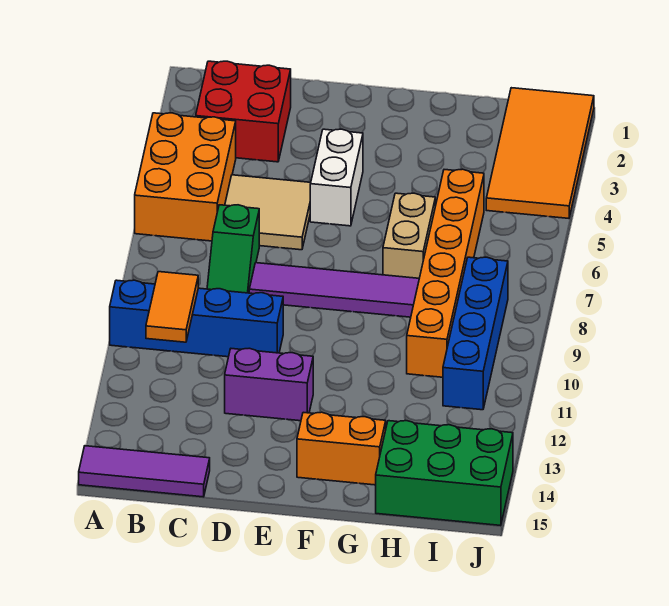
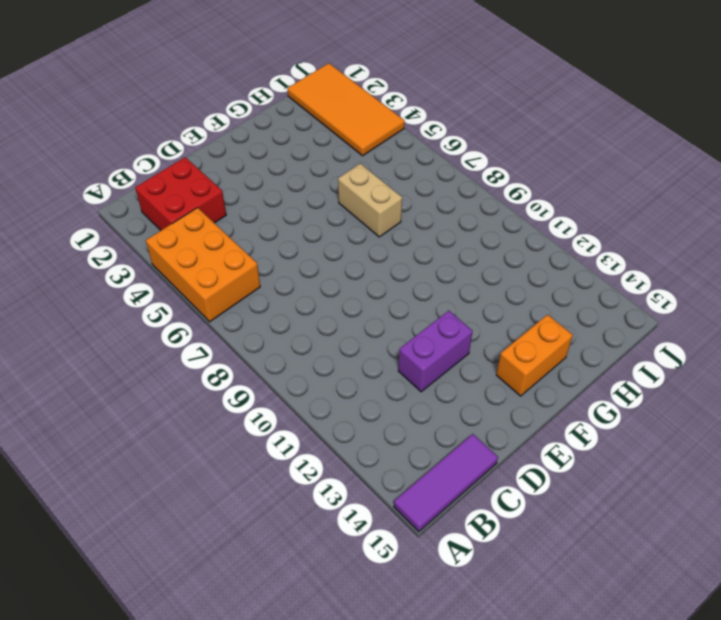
none -> blue 1x4 brick [110,280,283,357]
none -> tan 2x2 tile [225,175,311,250]
none -> green 1x2 slope [207,205,259,293]

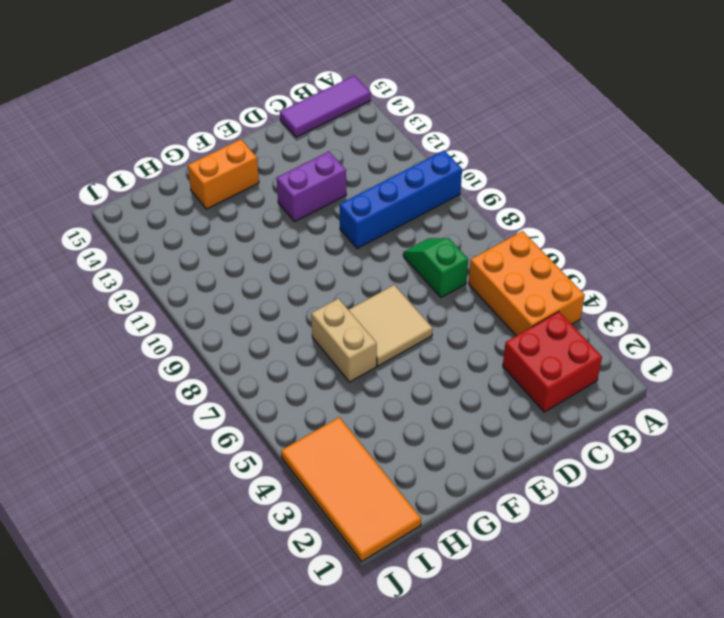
tan 2x2 tile [349,285,433,366] -> tan 2x2 tile moved to [225,175,311,250]
none -> purple 1x4 tile [249,263,419,317]
none -> white 1x2 brick [310,129,363,226]
none -> orange 1x6 brick [407,169,484,377]

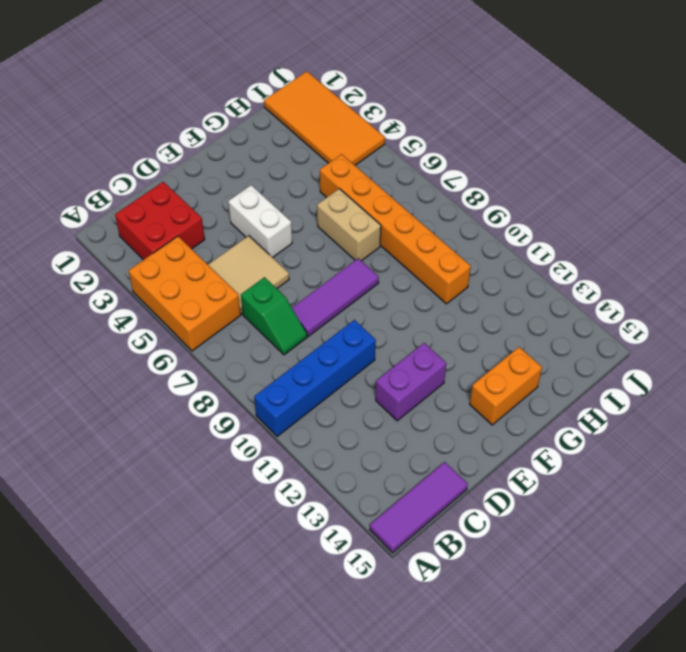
purple 1x3 tile [292,258,379,336] -> purple 1x4 tile [249,263,419,317]
none -> green 2x3 brick [376,421,513,526]
none -> blue 1x4 brick [443,257,508,410]
none -> orange 1x2 tile [146,272,198,342]

